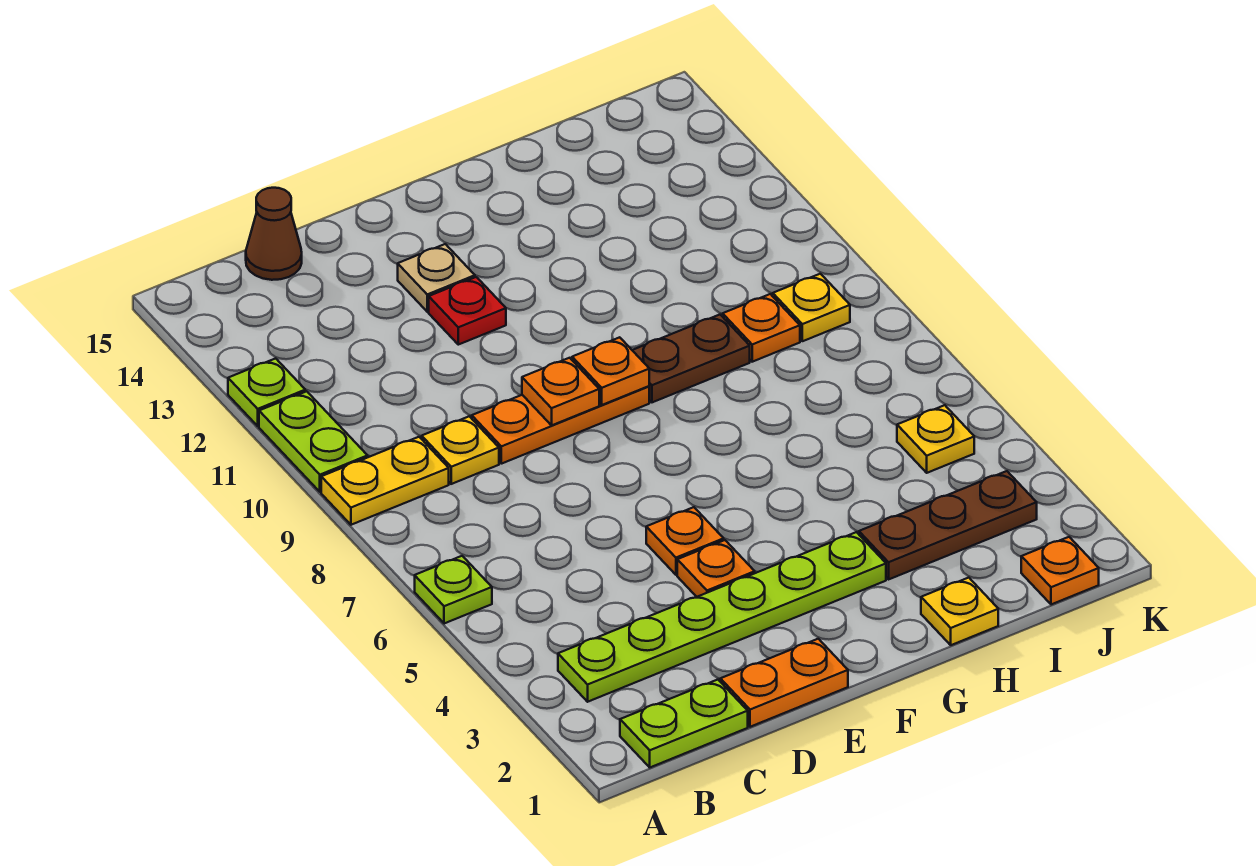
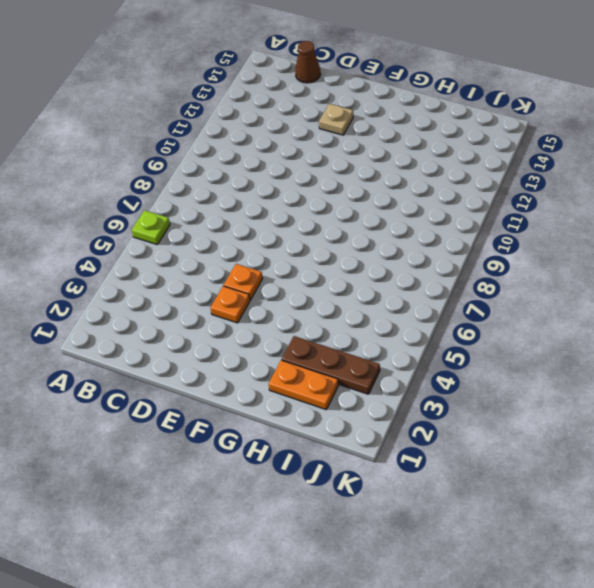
orange 1x2 plate [269,360,338,410] -> orange 1x2 plate moved to [720,639,848,727]
none -> yellow 1x2 plate [321,437,449,525]
none -> lime 1x2 plate [259,391,368,492]
none -> lime 1x1 plate [228,358,305,426]

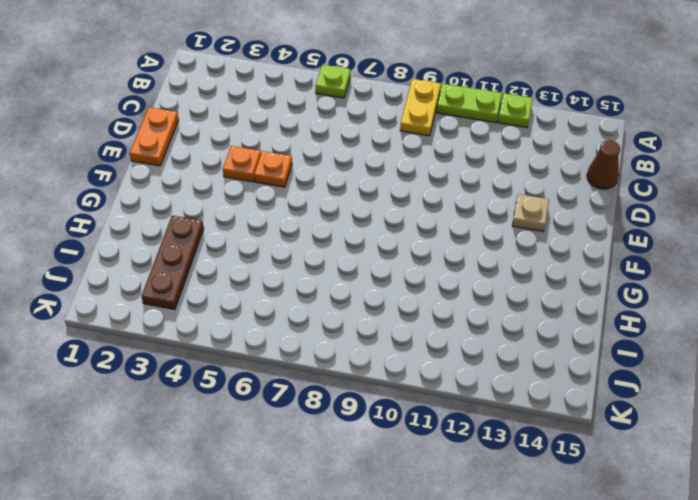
none -> lime 1x2 plate [620,680,748,767]
none -> lime 1x6 plate [558,532,886,702]
none -> yellow 1x1 plate [422,416,499,484]

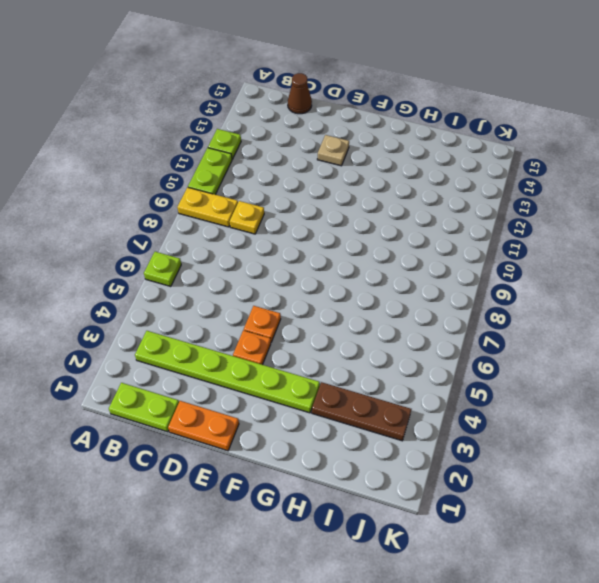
none -> orange 1x3 plate [472,386,649,464]
none -> red 1x1 plate [429,277,506,345]
none -> brown 1x2 plate [632,315,750,402]

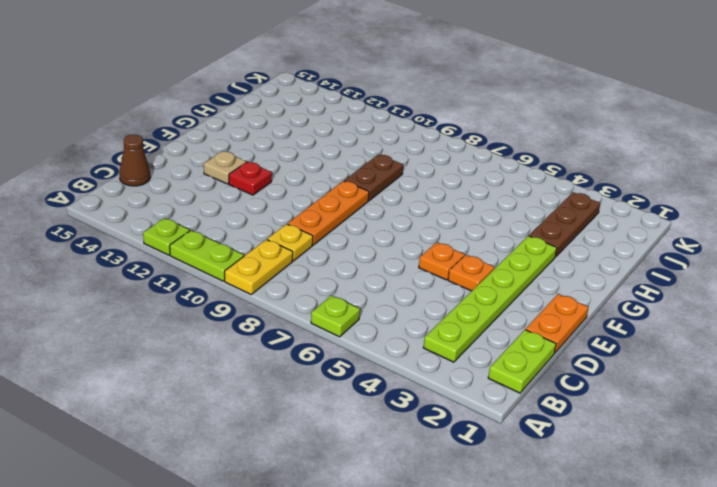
none -> yellow 1x1 plate [921,578,998,645]
none -> orange 1x1 plate [723,294,800,362]
none -> orange 1x1 plate [1021,537,1099,605]

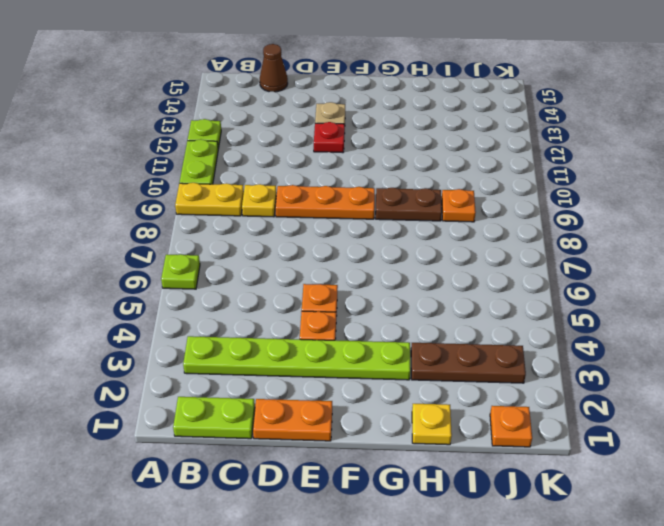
none -> yellow 1x1 plate [897,405,974,473]
none -> yellow 1x1 plate [773,274,850,341]
none -> orange 1x1 plate [522,358,599,425]

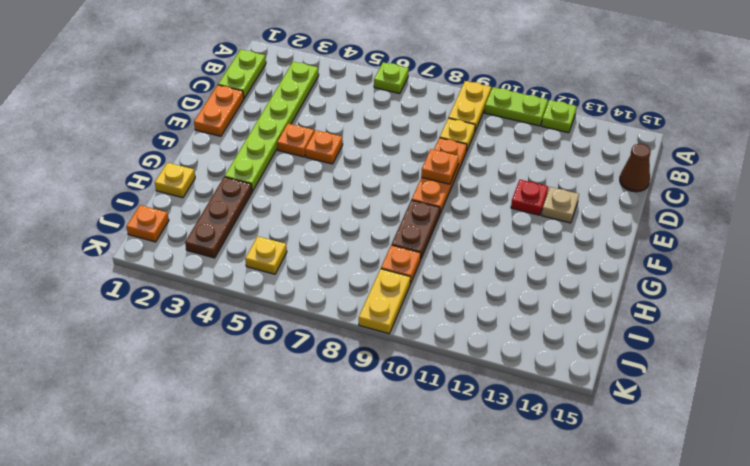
yellow 1x2 plate [359,269,411,334] -> yellow 1x1 plate [773,274,850,341]
none -> orange 1x1 plate [572,337,649,405]

